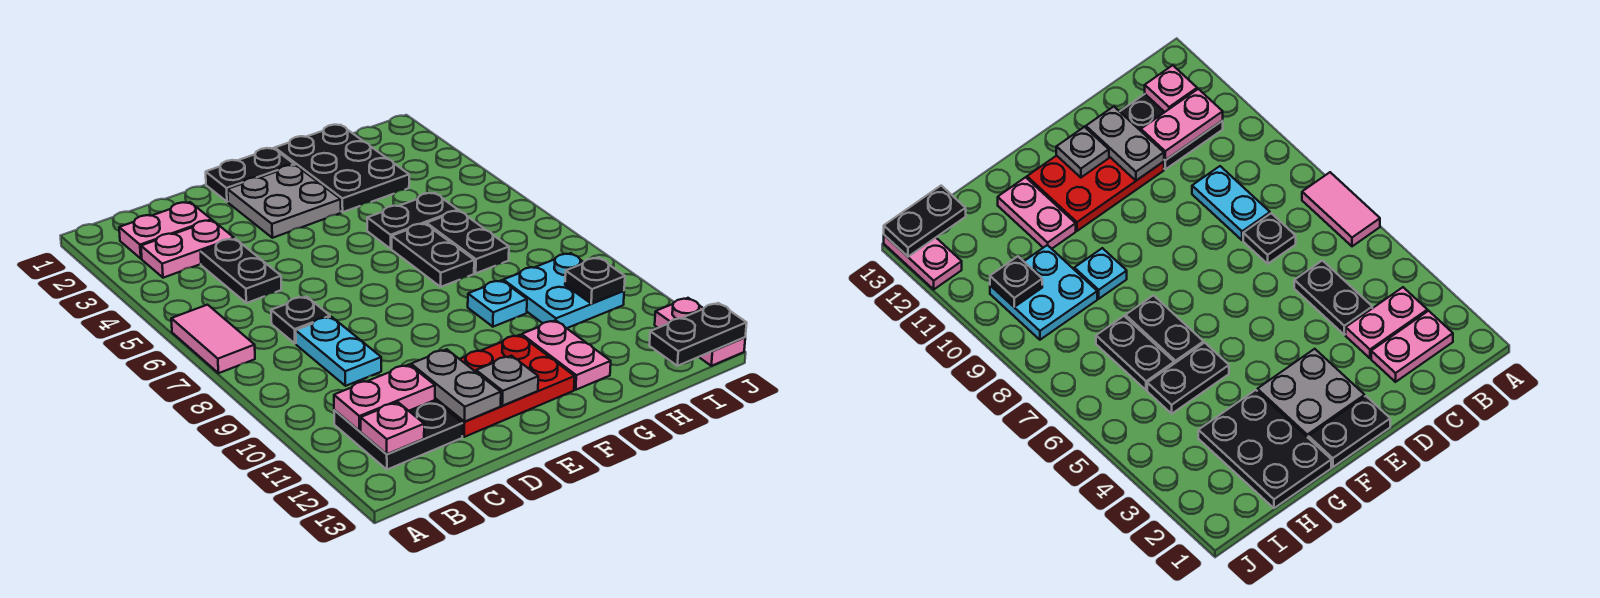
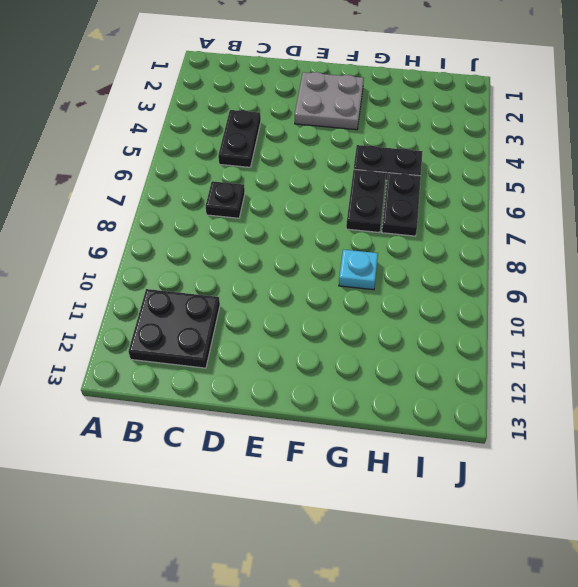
none -> pink 1x2 tile [171,305,255,373]
none -> pink 1x2 plate [119,202,211,259]
none -> pink 1x2 plate [141,220,234,278]

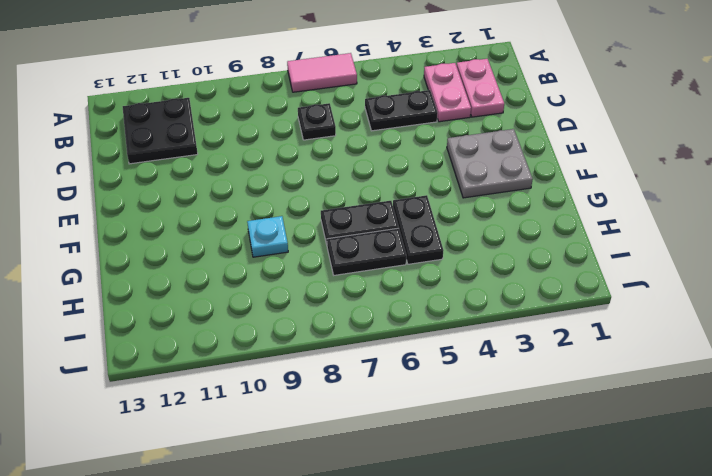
none -> cyan 1x2 plate [296,317,381,386]
none -> red 2x3 plate [435,335,575,437]
none -> black 1x2 plate [206,148,295,202]

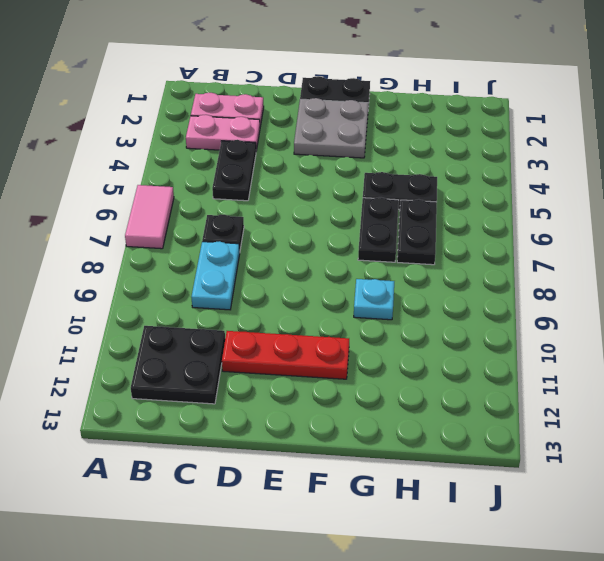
red 1x3 plate [222,331,349,379] -> red 2x3 plate [435,335,575,437]
none -> black 2x3 plate [275,125,409,212]
none -> pink 1x2 plate [522,320,611,390]
none -> cyan 2x2 plate [503,253,624,328]

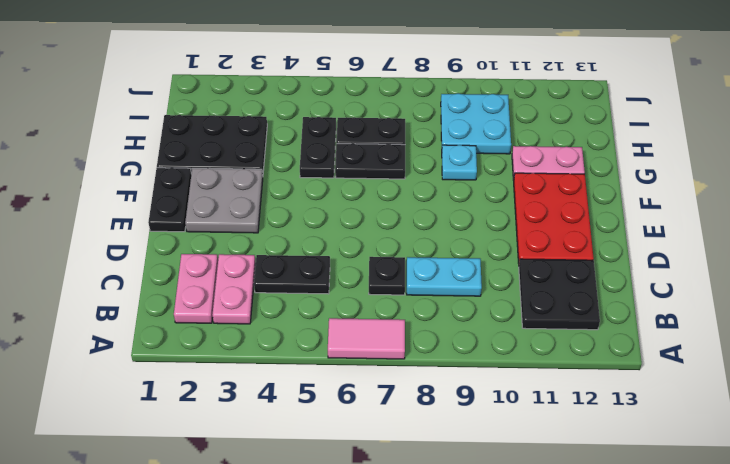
none -> pink 1x2 plate [655,298,745,366]
none -> pink 1x2 plate [334,365,435,431]
none -> pink 1x1 plate [361,402,424,454]

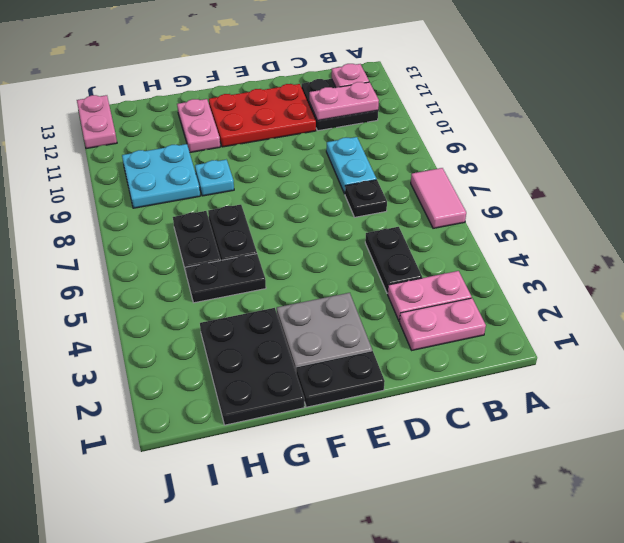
none -> grey 1x2 plate [411,349,501,422]
none -> grey 1x1 plate [476,356,538,406]
none -> black 1x1 plate [565,258,625,304]

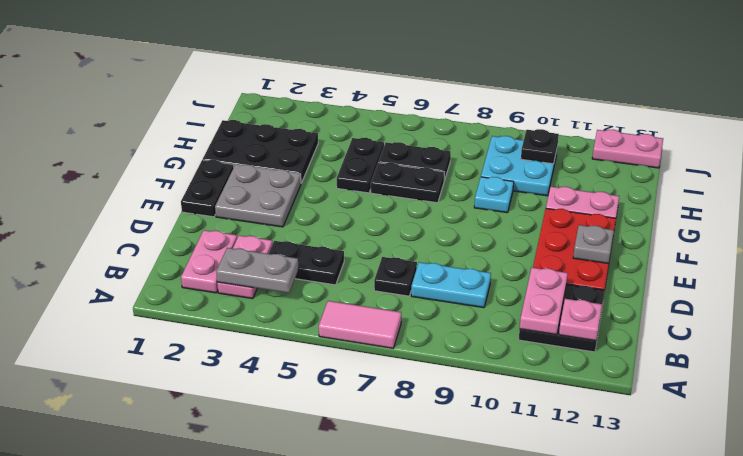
grey 1x2 plate [216,248,298,293] -> grey 1x2 plate moved to [411,349,501,422]
none -> black 1x2 plate [649,303,747,366]

